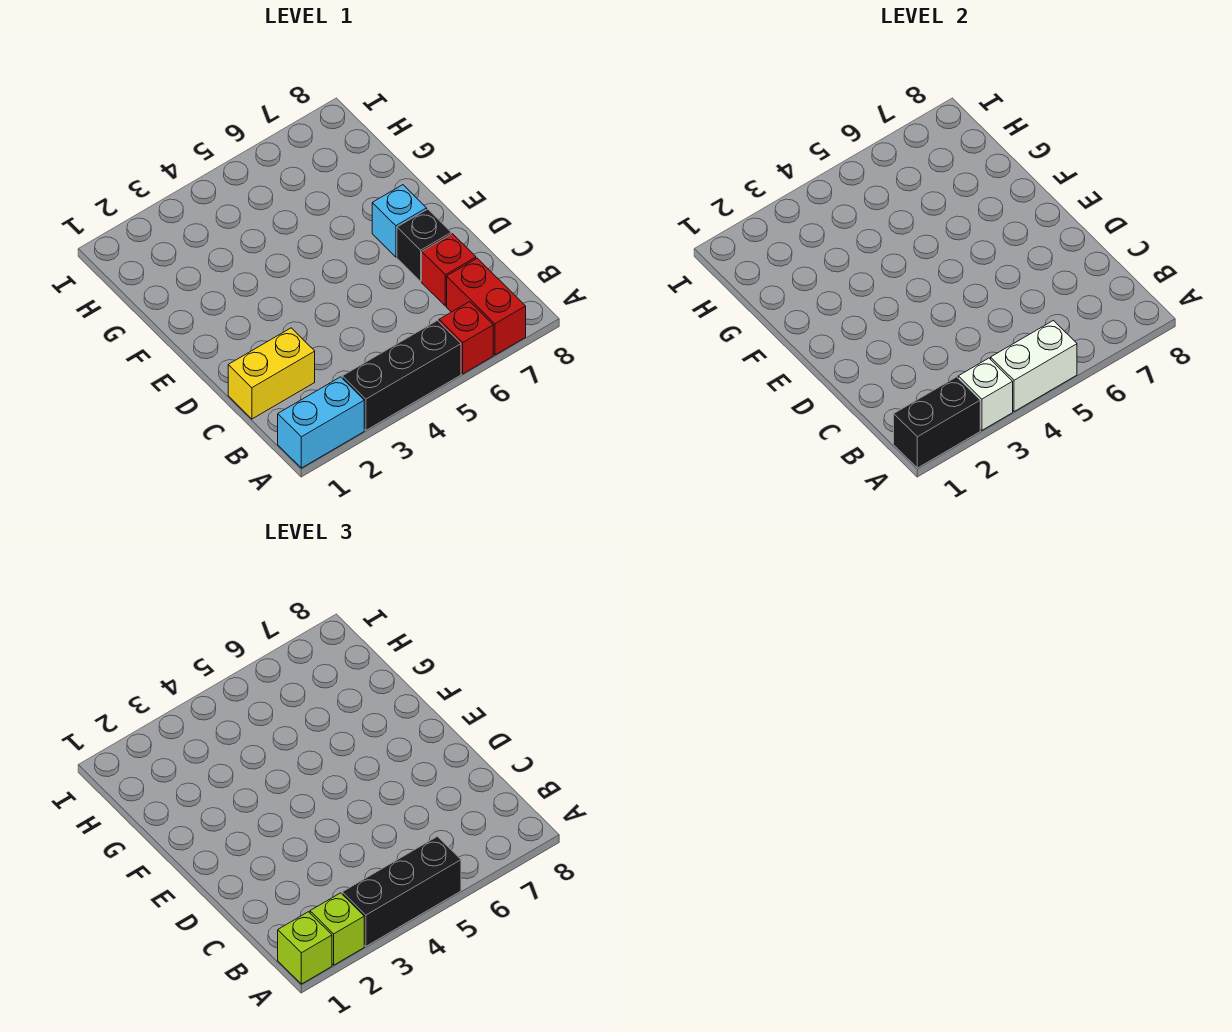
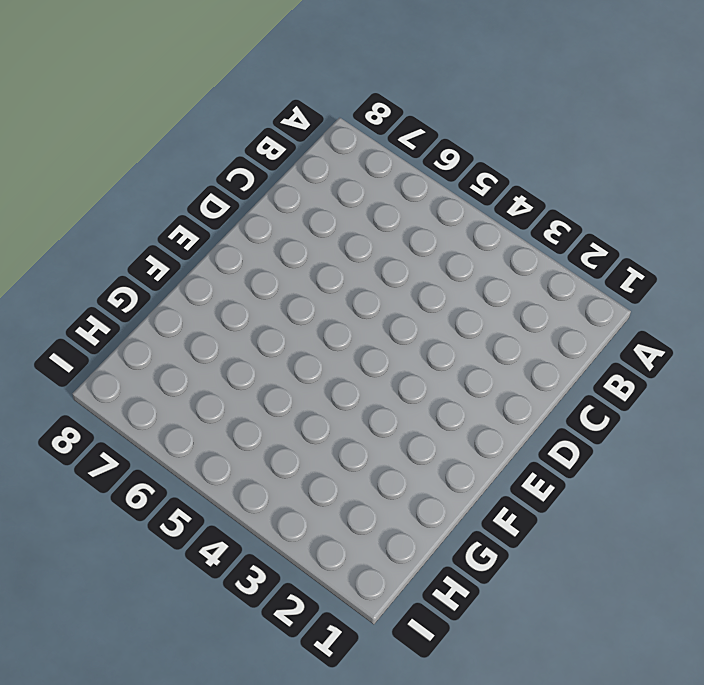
none -> cyan 1x2 brick [278,377,364,468]
none -> black 1x3 brick [342,321,461,430]
none -> red 1x1 brick [439,302,493,374]

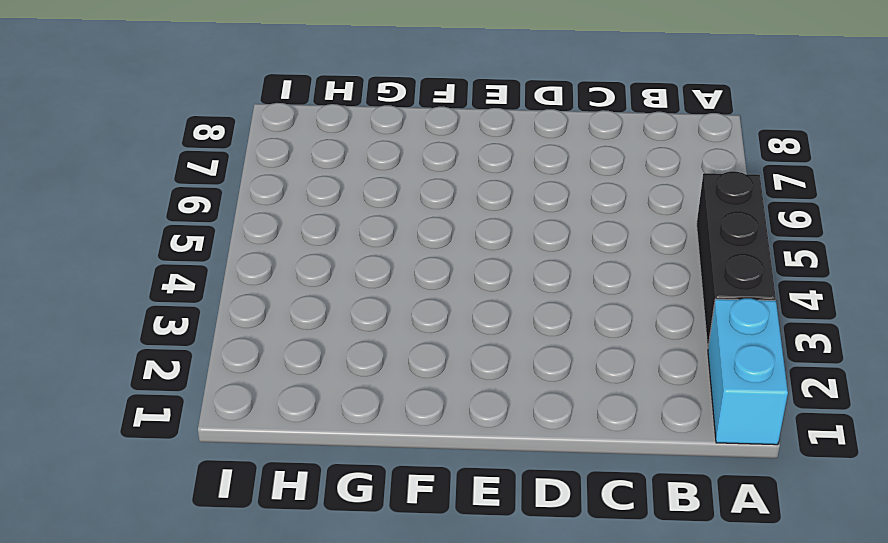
none -> red 1x1 brick [439,302,493,374]
none -> red 1x2 brick [447,258,526,355]
none -> yellow 1x2 brick [228,328,315,419]

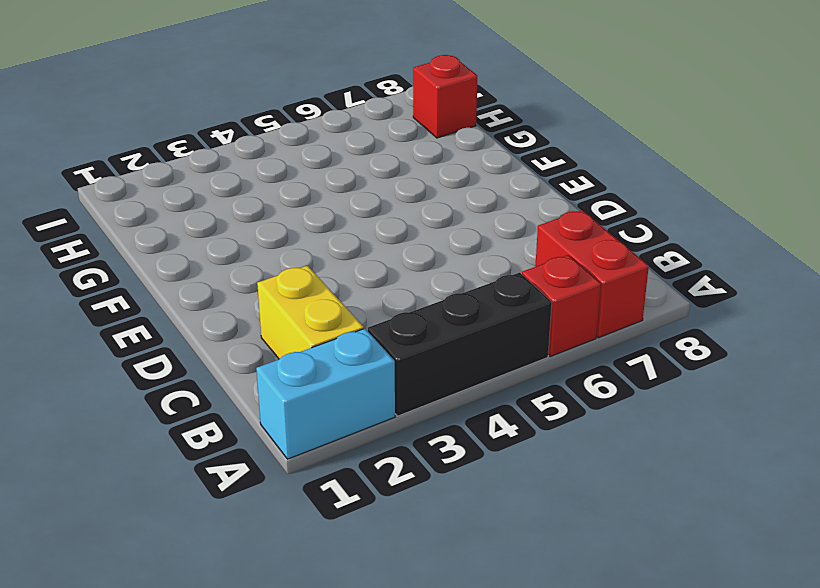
yellow 1x2 brick [257,266,364,359] -> yellow 1x2 brick turned to [228,328,315,419]
red 1x1 brick [413,55,478,138] -> red 1x1 brick moved to [422,234,476,306]
none -> black 1x1 brick [397,209,451,281]
none -> cyan 1x1 brick [372,185,427,257]
none -> black 1x2 brick [894,377,980,468]

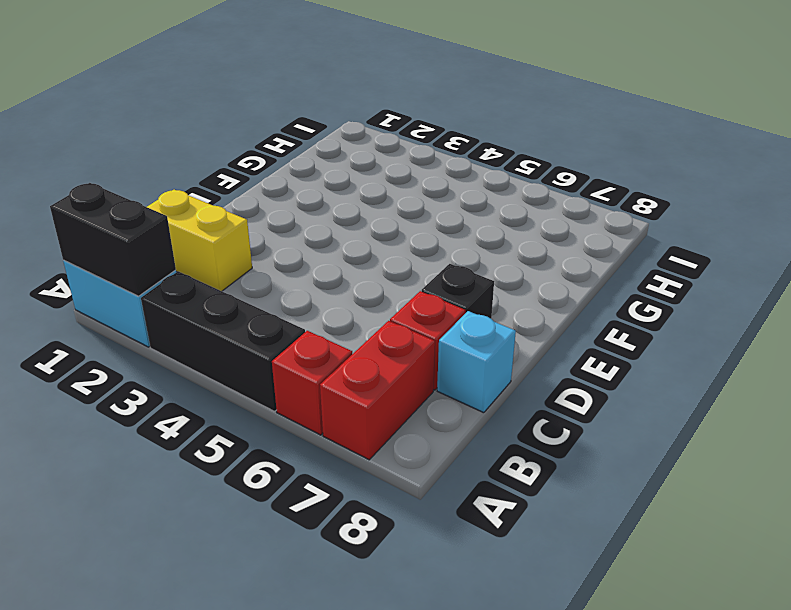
cyan 1x1 brick [437,311,516,413] -> cyan 1x1 brick moved to [372,185,427,257]
none -> white 1x1 brick [958,358,1013,430]
none -> white 1x2 brick [991,321,1077,412]
none -> lime 1x1 brick [278,912,332,984]

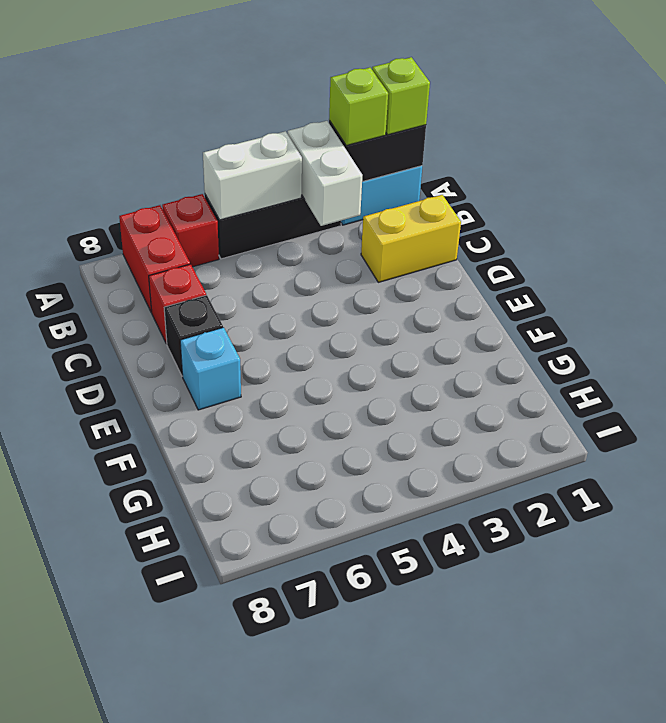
white 1x2 brick [288,121,362,226] -> white 1x1 brick [958,358,1013,430]
none -> black 1x3 brick [342,837,461,946]

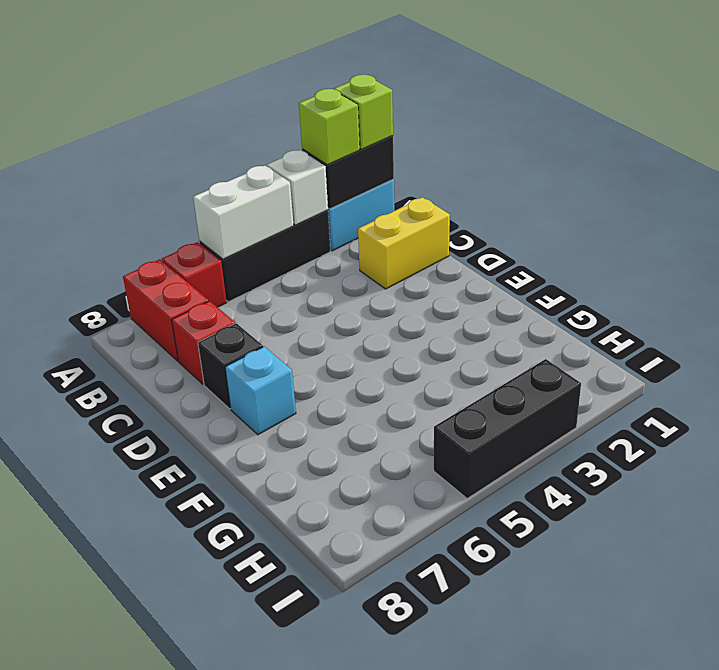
black 1x3 brick [434,359,581,498] -> black 1x3 brick moved to [342,837,461,946]

